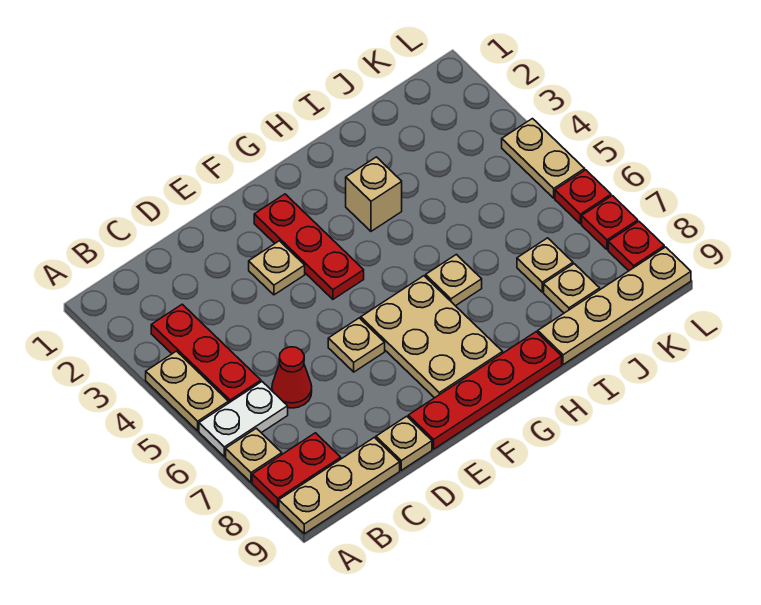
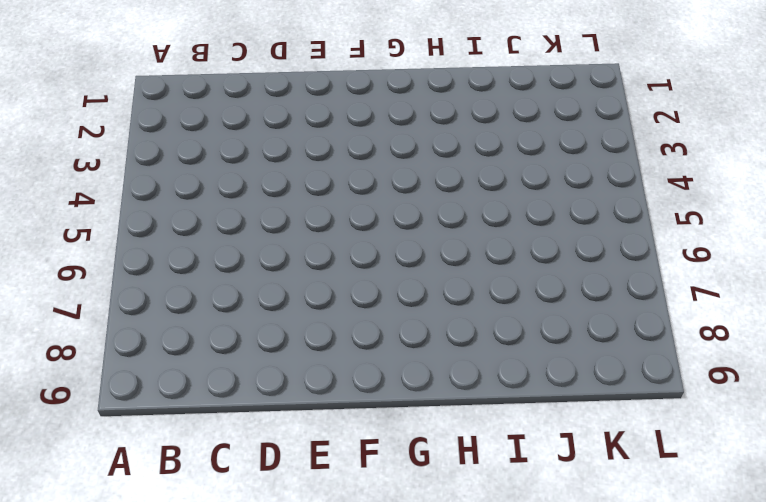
none -> tan 1x2 plate [146,351,229,431]
none -> white 1x2 plate [199,382,288,457]
none -> tan 1x1 plate [226,428,282,482]

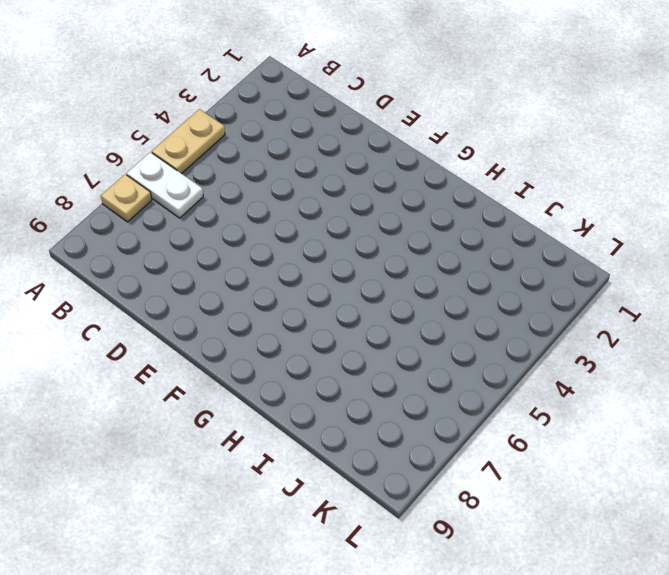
none -> red 1x2 plate [252,433,341,508]
none -> tan 1x3 plate [279,437,400,534]
none -> red 1x3 plate [151,304,261,403]

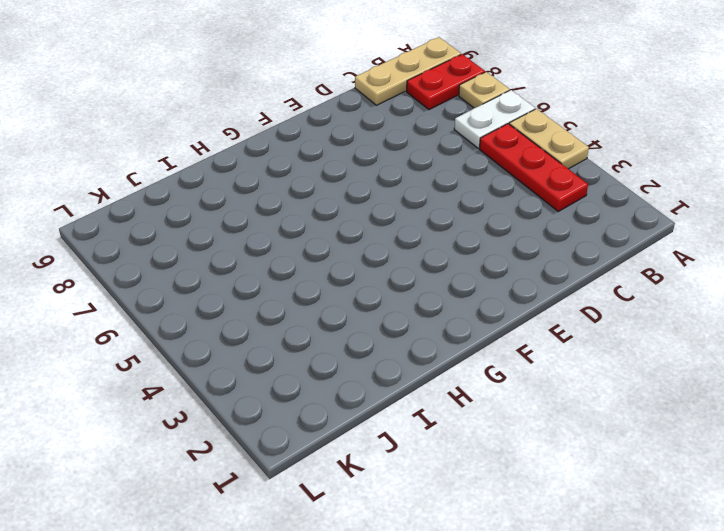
none -> red 1x1 cone [272,347,312,408]
none -> tan 1x1 plate [376,416,432,470]
none -> tan 1x1 plate [249,241,305,295]

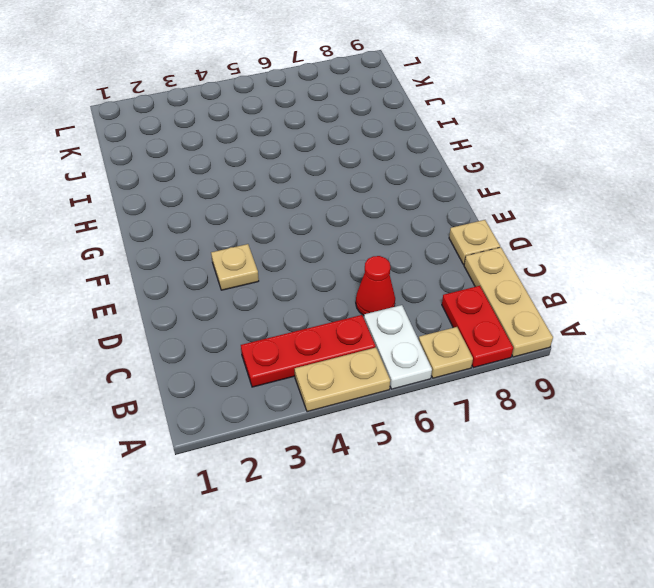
none -> tan 1x1 plate [328,318,385,372]
none -> red 1x4 plate [408,332,562,449]
none -> red 1x3 plate [254,194,364,299]

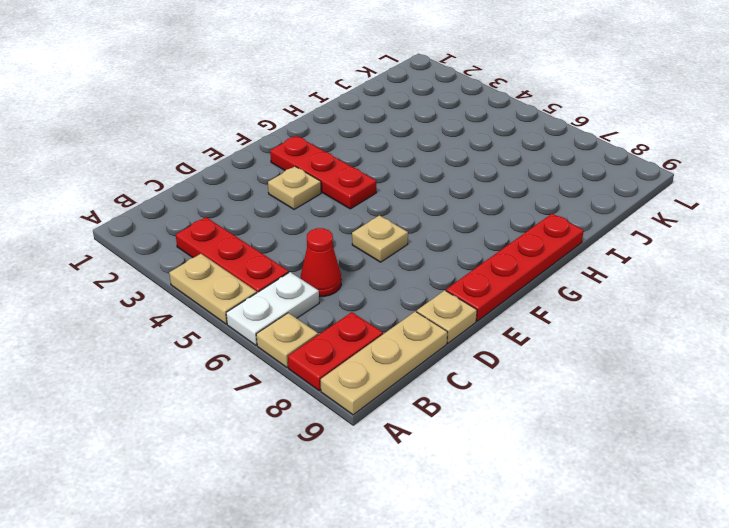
none -> tan 2x3 plate [361,276,503,398]
none -> tan 1x1 brick [346,157,402,231]
none -> tan 1x1 plate [426,254,482,306]

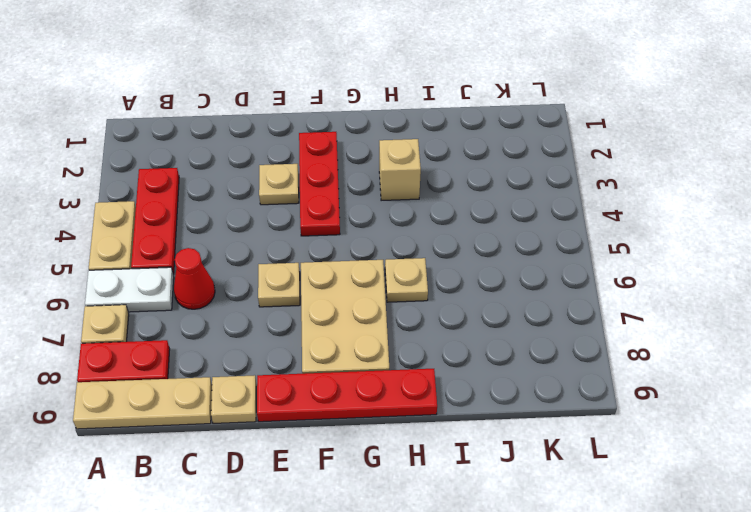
none -> tan 1x4 plate [538,247,691,365]
none -> tan 1x1 plate [517,238,573,292]
none -> tan 1x1 plate [544,264,600,313]

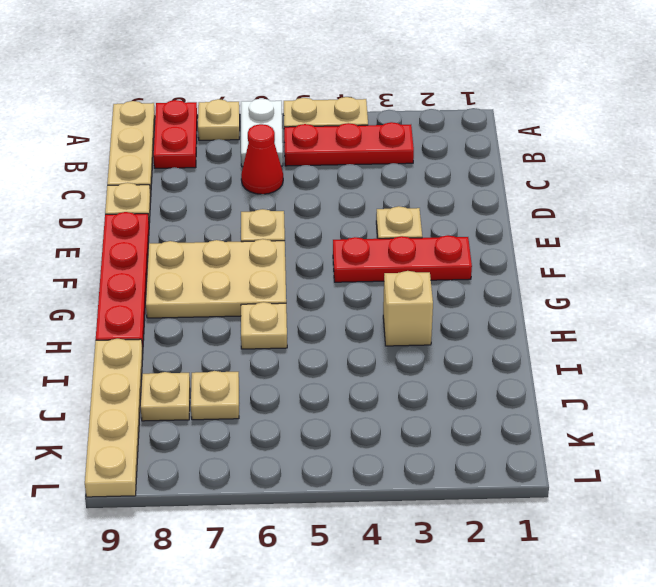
none -> tan 1x2 plate [502,119,585,198]
none -> red 1x1 plate [555,170,611,224]
none -> red 1x1 plate [582,196,638,250]

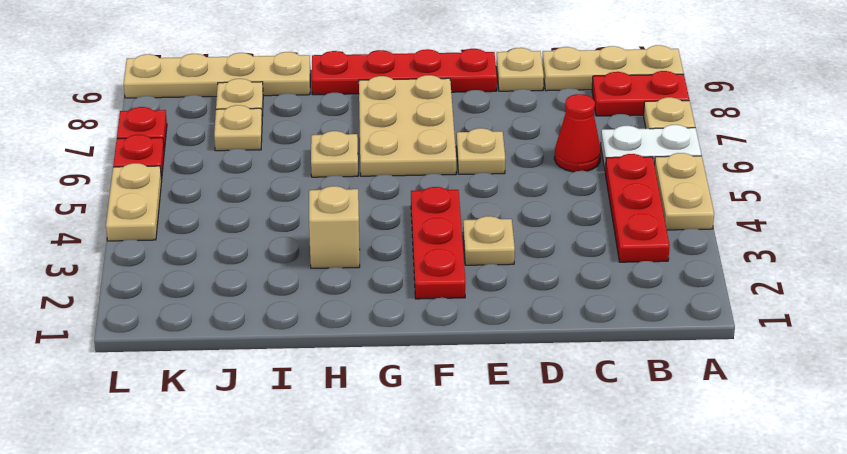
none -> red 1x1 plate [608,222,664,271]

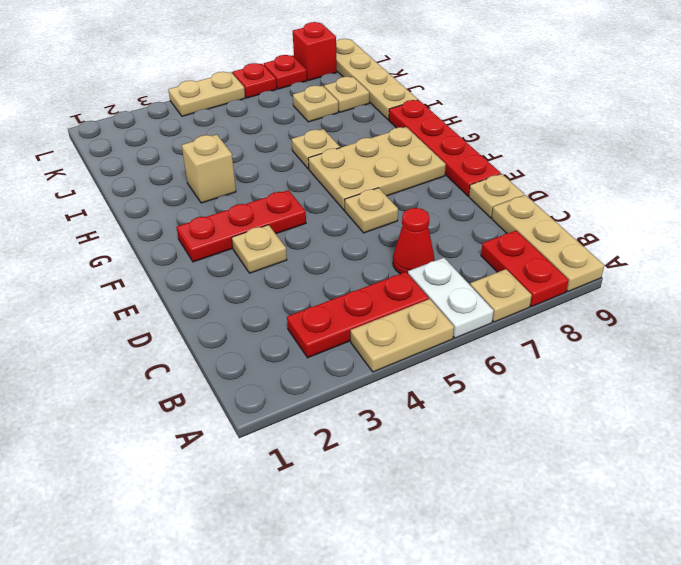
red 1x1 brick [293,22,337,81] -> red 1x1 plate [608,222,664,271]

